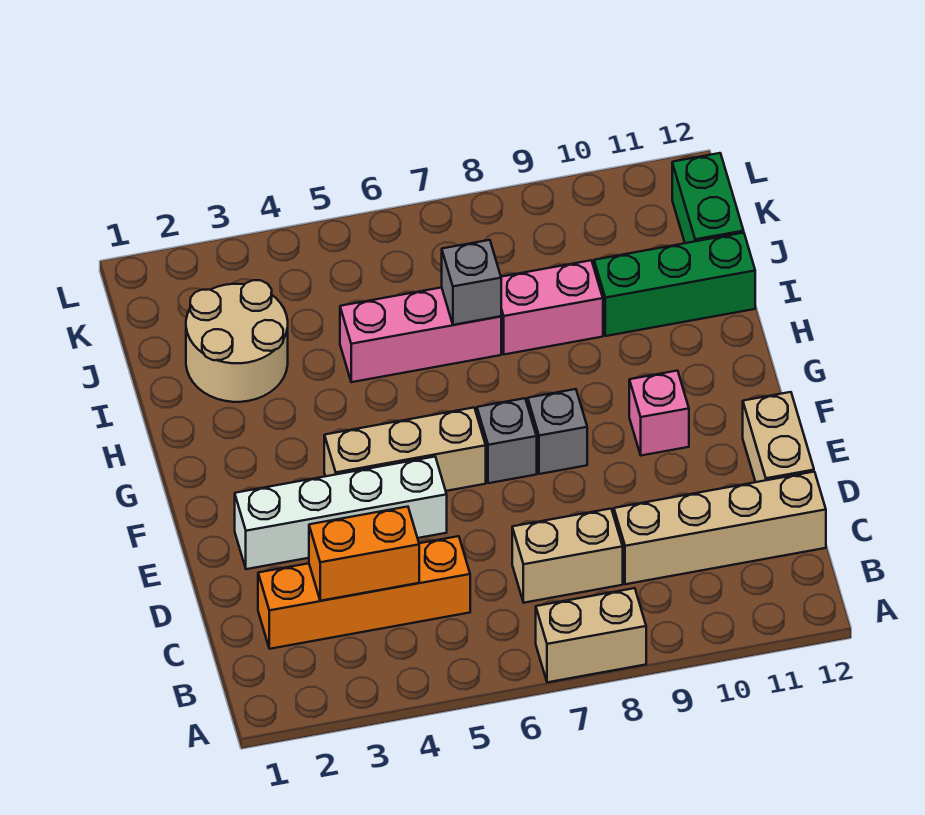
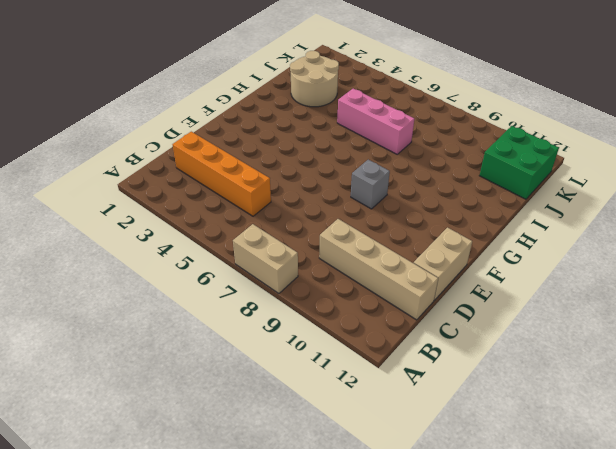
green 2x2 brick [479,126,559,199] -> green 1x2 brick [672,153,744,243]
none -> tan 1x2 brick [512,509,623,603]
none -> white 1x4 brick [235,457,447,569]
none -> tan 1x3 brick [324,408,486,491]

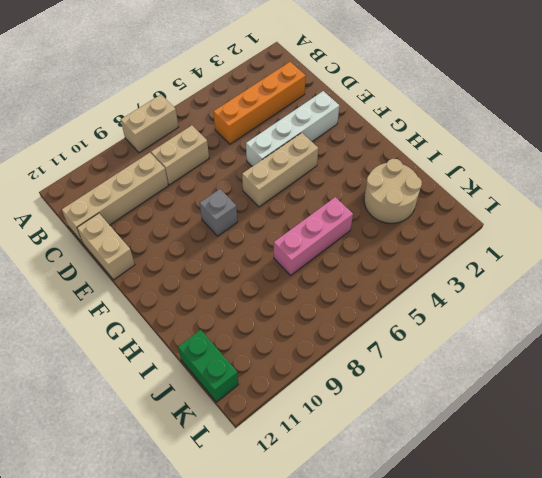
none -> grey 1x1 brick [477,398,537,483]
none -> pink 1x1 brick [629,371,689,456]
none -> pink 1x2 brick [501,260,603,354]

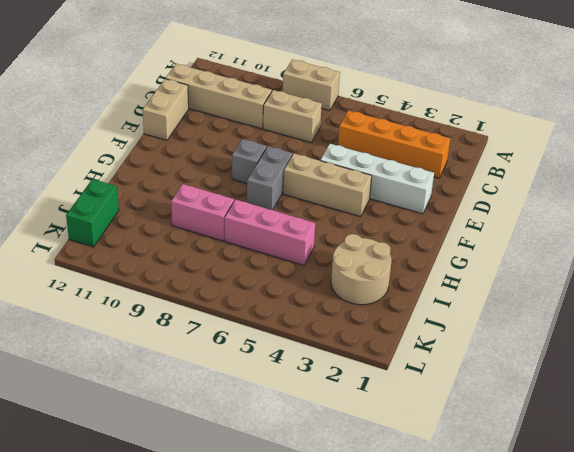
grey 1x2 brick [247,146,293,210] -> grey 1x1 brick [477,398,537,483]
none -> pink 1x1 brick [629,371,689,456]
none -> green 1x3 brick [594,233,755,336]
none -> orange 1x2 brick [309,507,419,601]

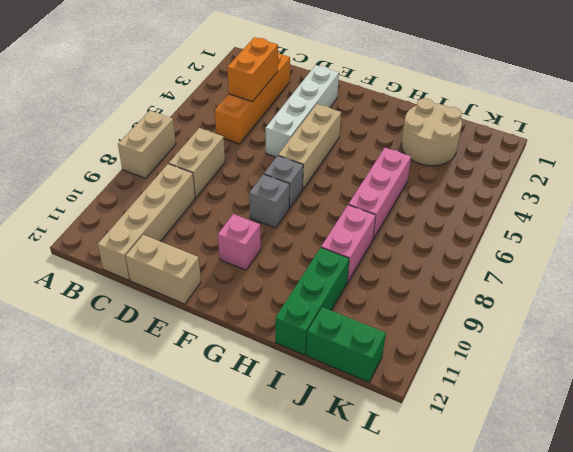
none -> grey 1x1 brick [442,240,501,325]

